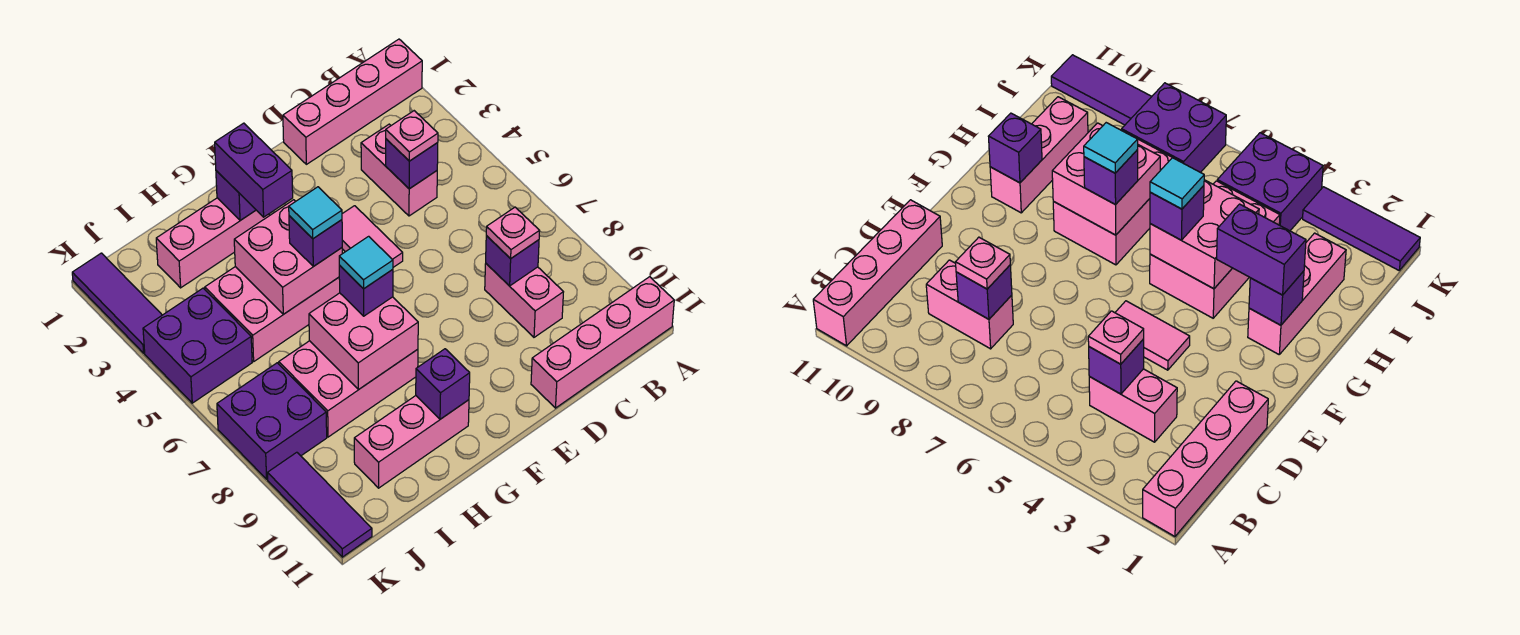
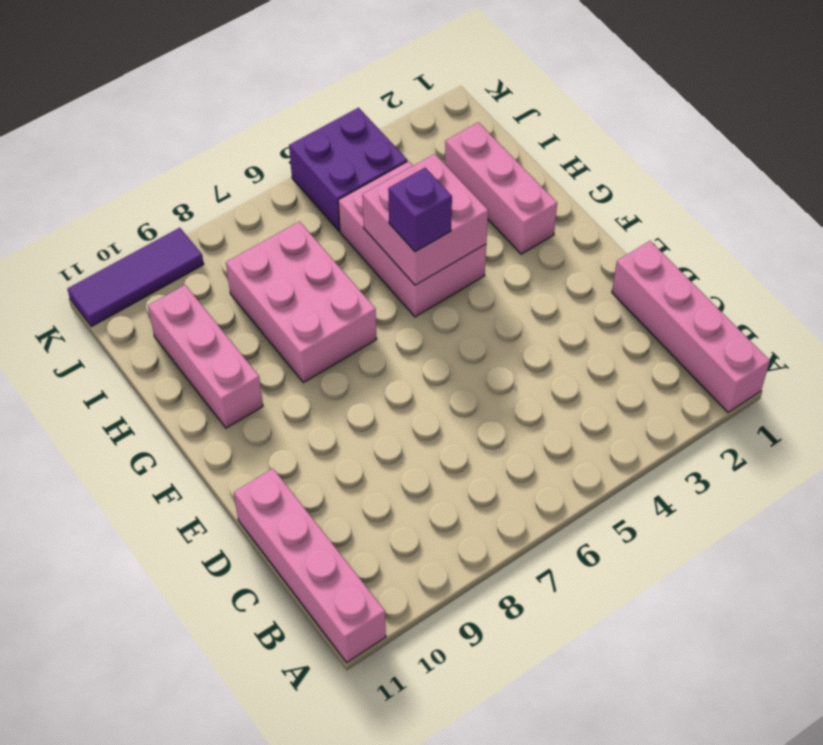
none -> pink 1x2 brick [361,124,437,216]
none -> pink 1x2 brick [485,264,563,337]
none -> pink 1x2 tile [342,206,403,267]

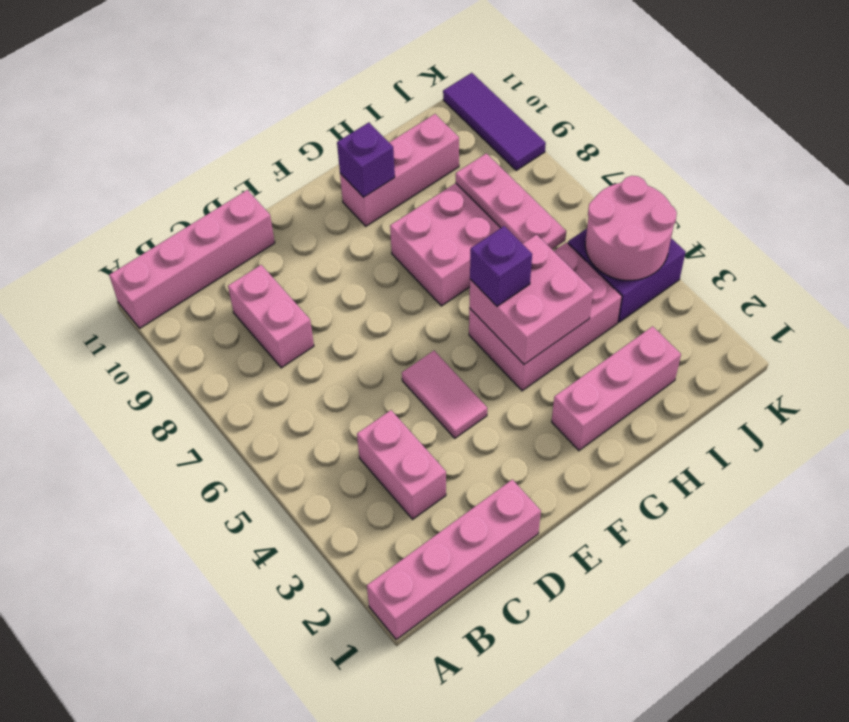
pink 1x3 plate [456,153,566,249] -> none
pink 2x2 round brick [585,176,677,280] -> none
none -> purple 2x2 brick [217,363,327,479]
none -> purple 1x3 tile [72,253,162,353]
none -> purple 1x1 brick [386,139,438,189]

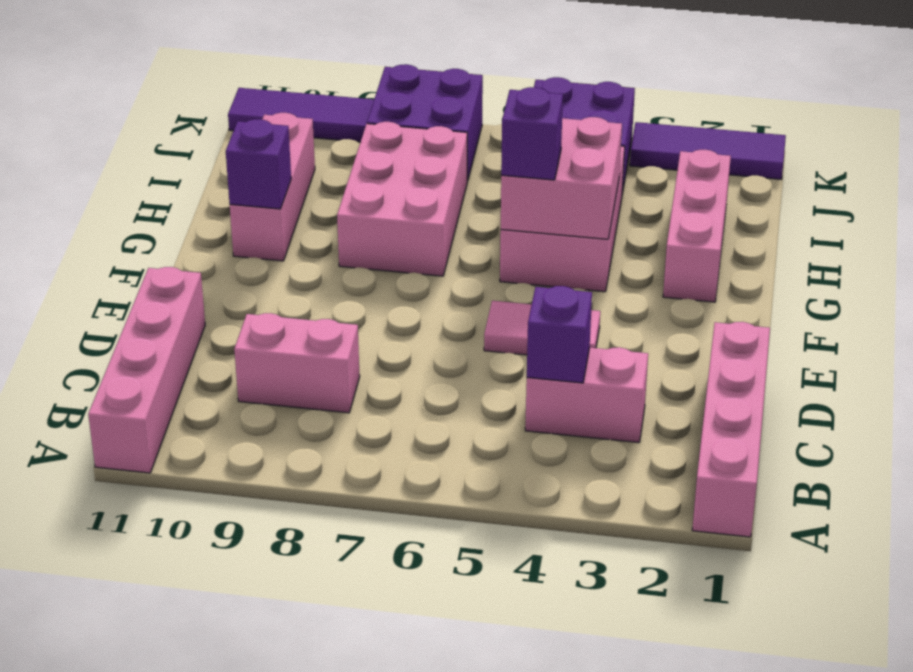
none -> purple 1x1 brick [486,236,539,286]
none -> purple 1x1 brick [216,171,256,220]
none -> pink 2x2 brick [309,293,418,389]

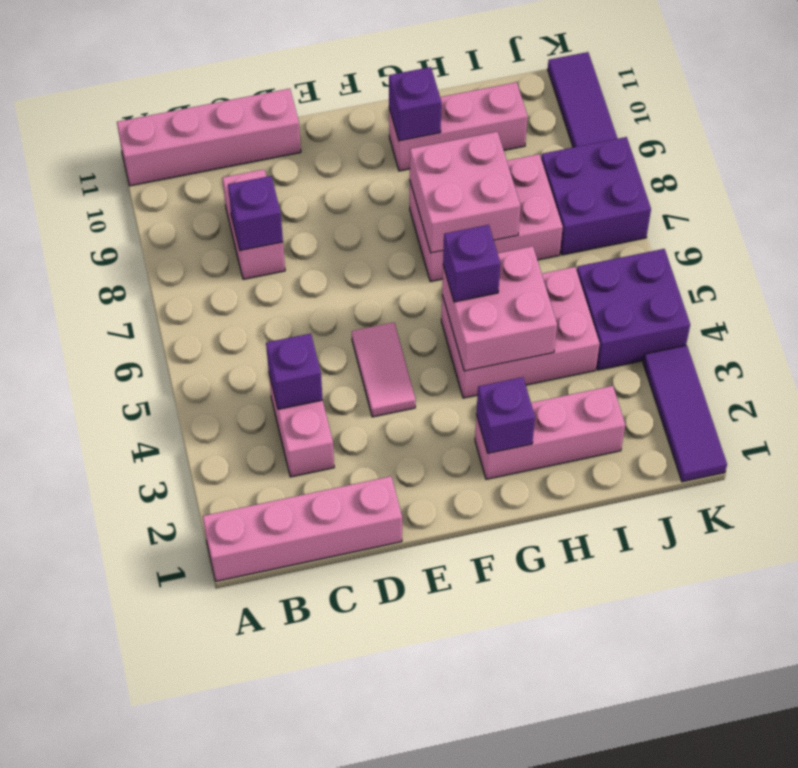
none -> pink 1x1 plate [386,111,438,161]
none -> pink 1x1 plate [486,207,540,259]
none -> purple 1x2 brick [215,123,293,217]

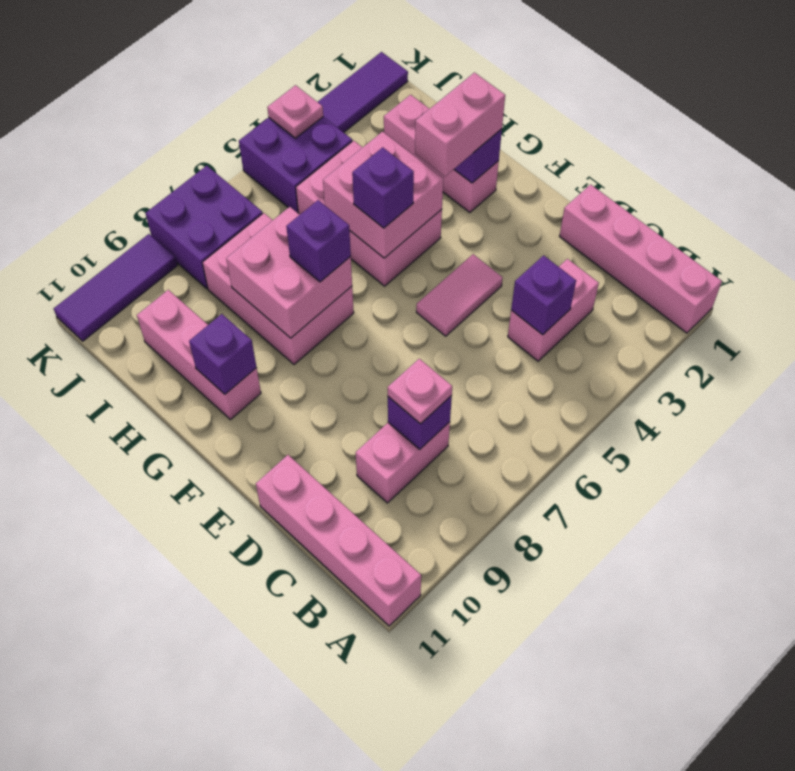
pink 1x2 brick [415,73,505,176] -> purple 1x2 brick [215,123,293,217]
pink 1x1 plate [267,85,323,138] -> pink 1x1 plate moved to [386,111,438,161]
none -> cyan 1x1 tile [289,187,342,239]
none -> cyan 1x1 tile [339,236,393,289]

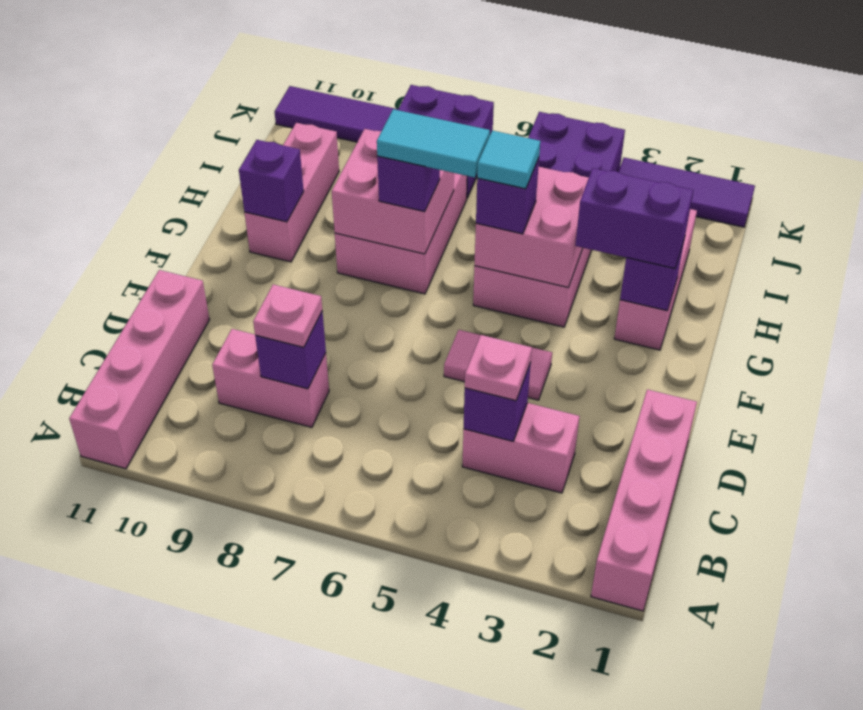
cyan 1x2 tile [377,109,490,177] -> cyan 1x1 tile [339,236,393,289]

